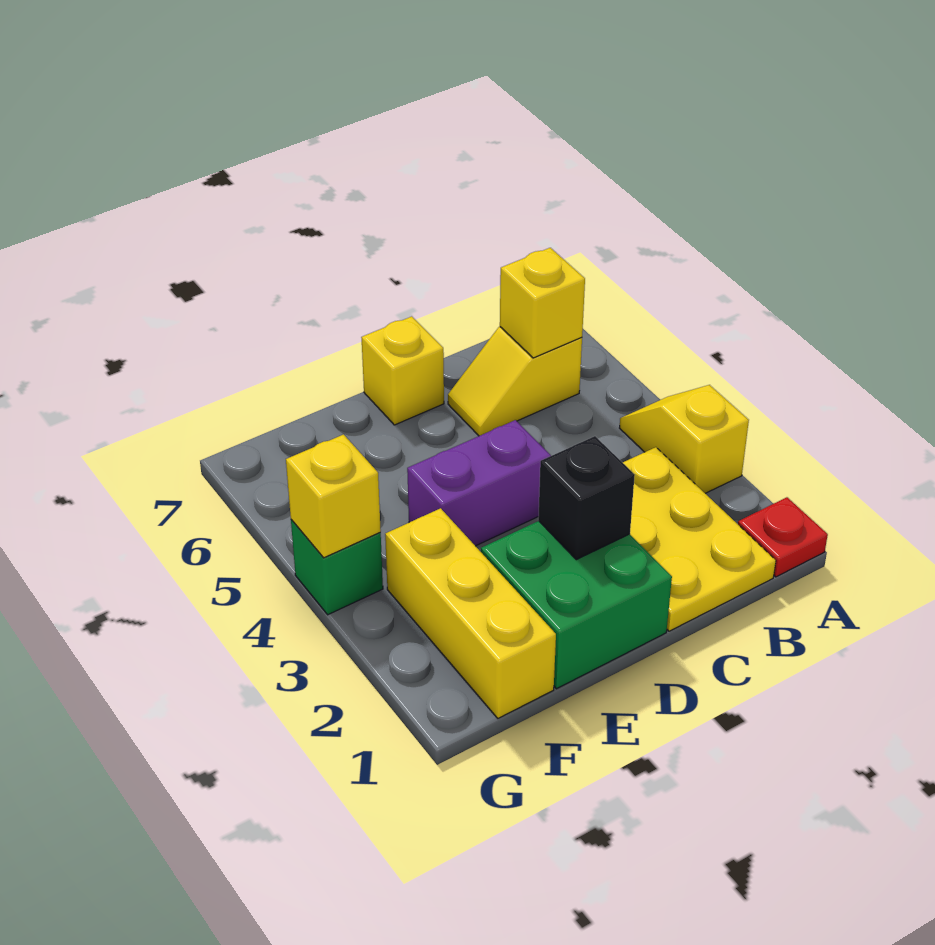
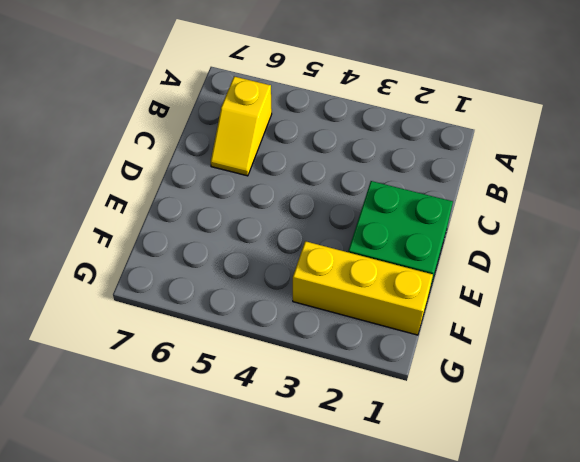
none -> red 1x1 plate [738,497,828,577]
none -> yellow 1x2 slope [620,385,749,493]
none -> yellow 2x3 plate [623,447,776,631]

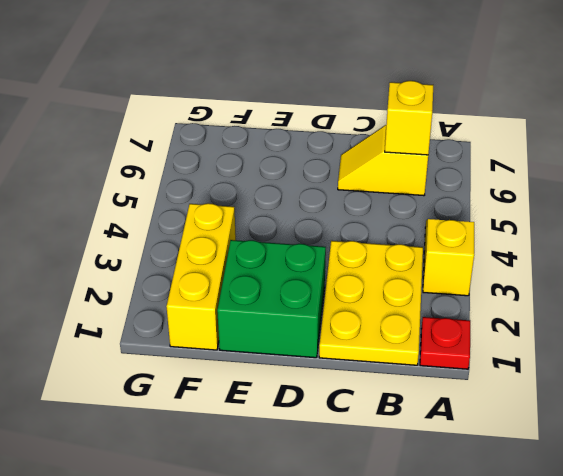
none -> purple 1x2 brick [407,420,551,546]
none -> yellow 1x1 brick [361,316,444,425]
none -> green 1x1 brick [291,520,383,615]

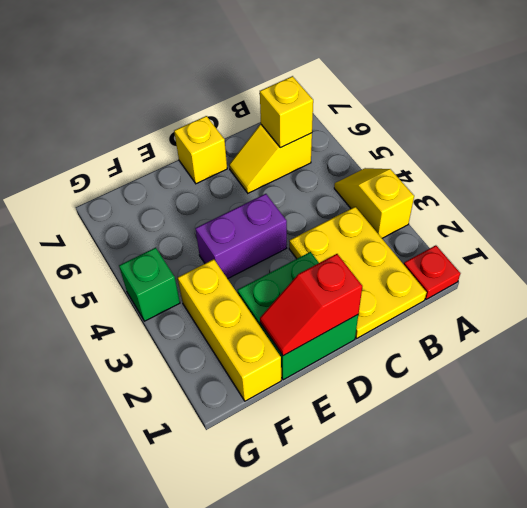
red 1x2 slope [260,254,362,356] -> none
none -> black 1x1 brick [538,436,635,560]
none -> yellow 1x1 brick [286,435,381,558]

